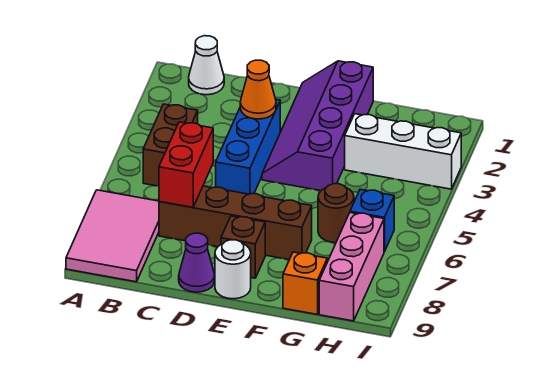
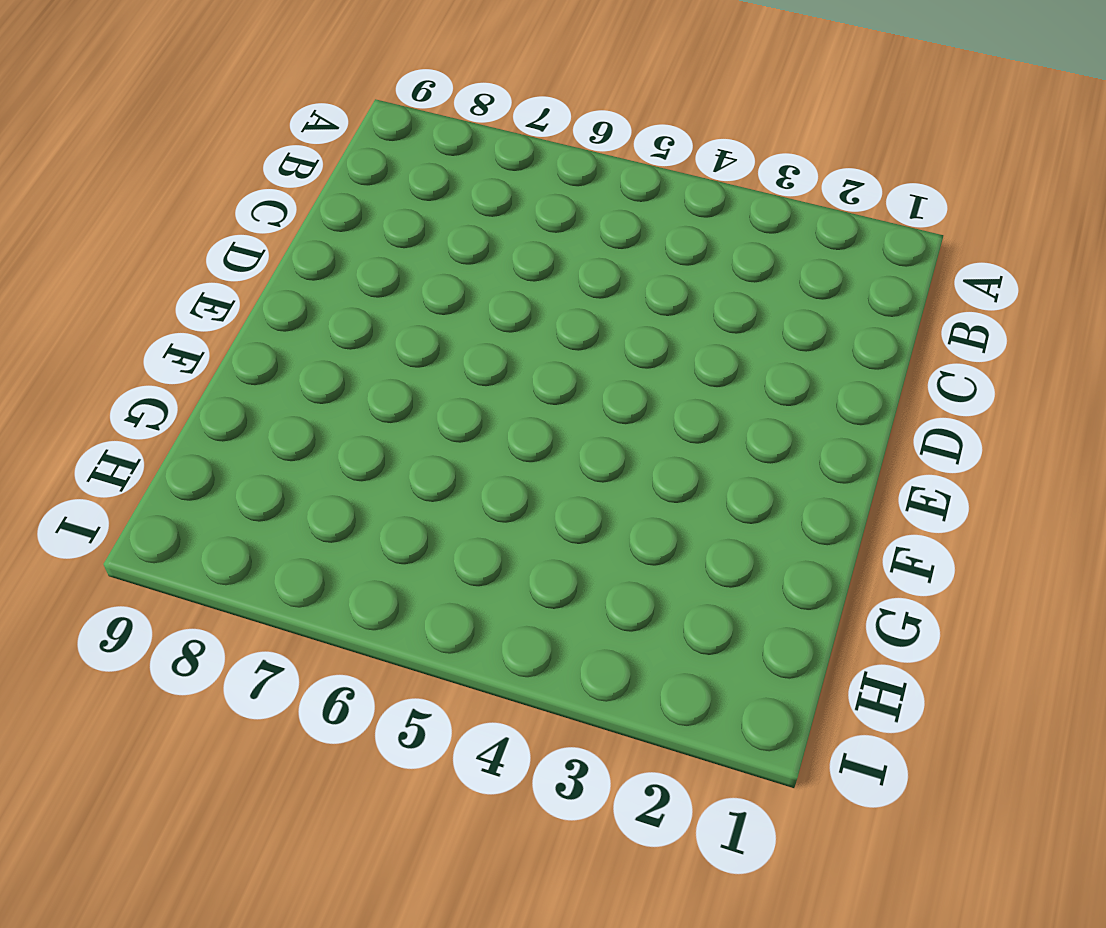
none -> pink 2x3 tile [66,190,159,282]
none -> white 1x1 cone [189,36,224,95]
none -> brown 1x2 brick [143,104,198,186]

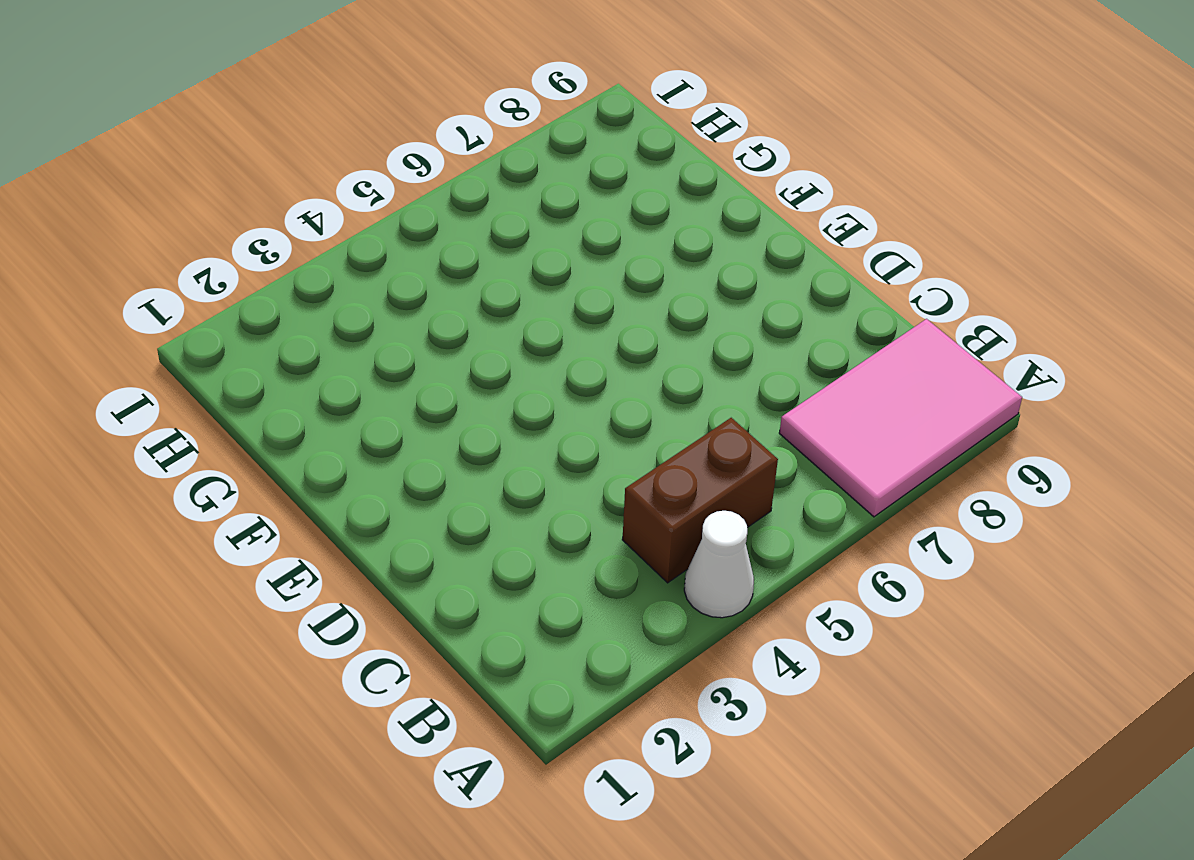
white 1x1 cone [684,511,754,618] -> white 1x1 cone moved to [189,36,224,95]
none -> brown 1x4 brick [159,186,312,260]
none -> blue 1x3 brick [216,100,280,194]
none -> purple 1x1 cone [179,233,215,292]

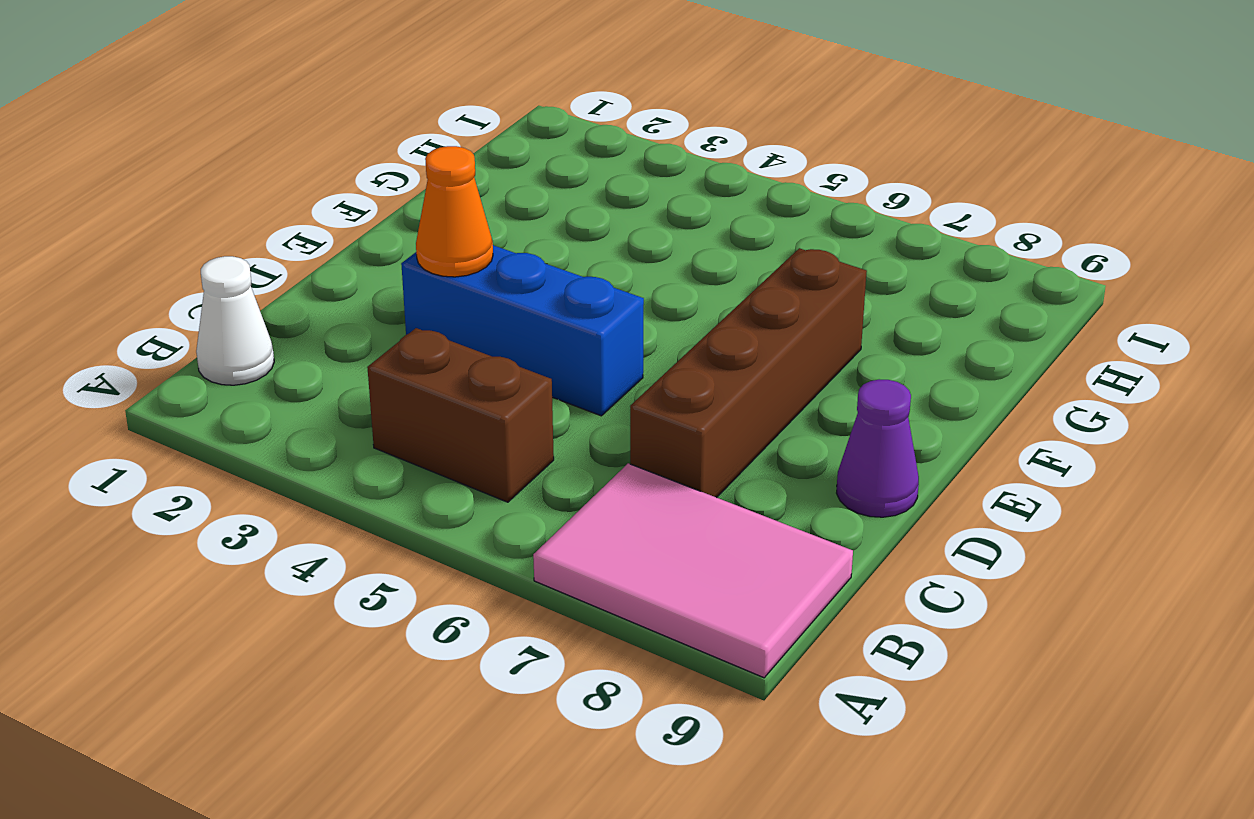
none -> purple 2x4 slope [262,61,373,191]
none -> brown 1x1 brick [221,216,265,278]
none -> white 1x1 round brick [215,240,251,299]

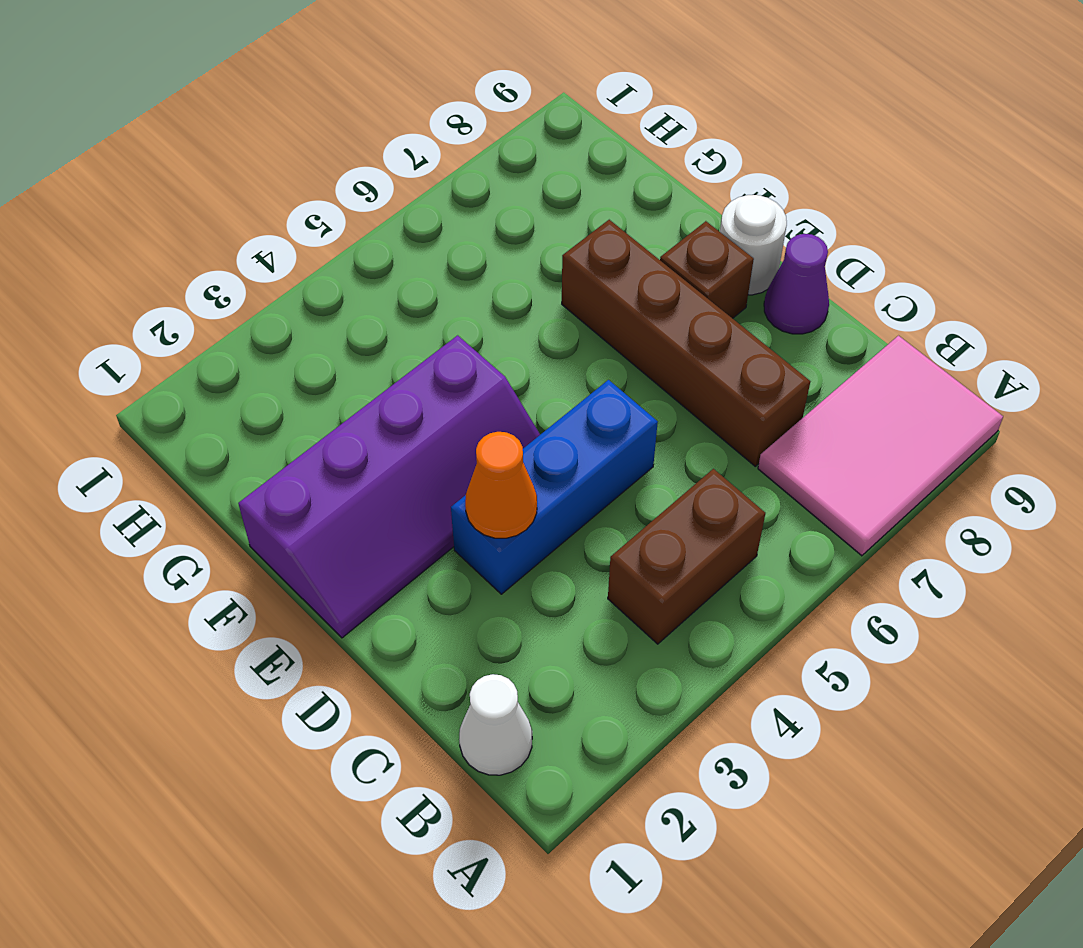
none -> white 1x3 brick [345,114,461,189]
none -> brown 1x1 round brick [318,184,354,243]
none -> orange 1x1 brick [283,252,328,314]

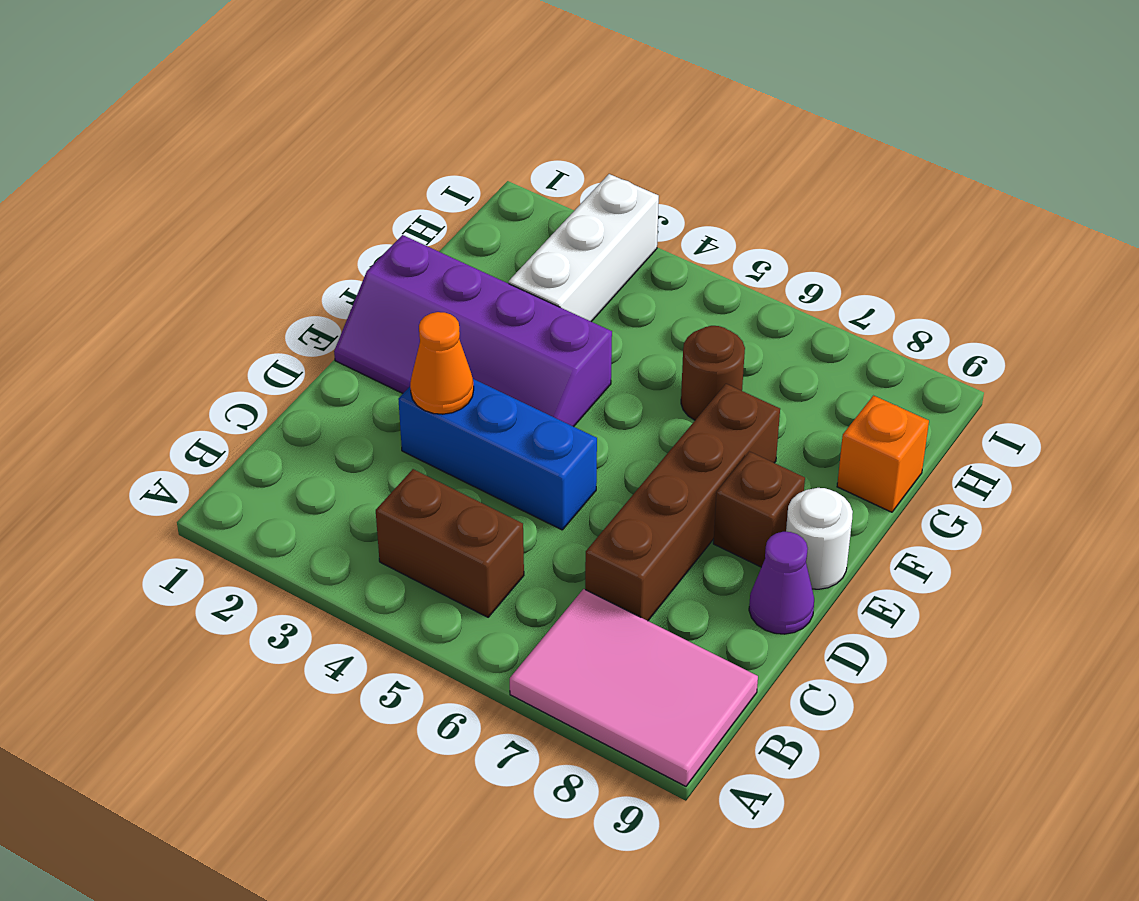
none -> white 1x1 cone [189,36,224,95]
none -> blue 1x1 brick [350,189,394,252]
none -> pink 1x3 brick [319,213,384,321]

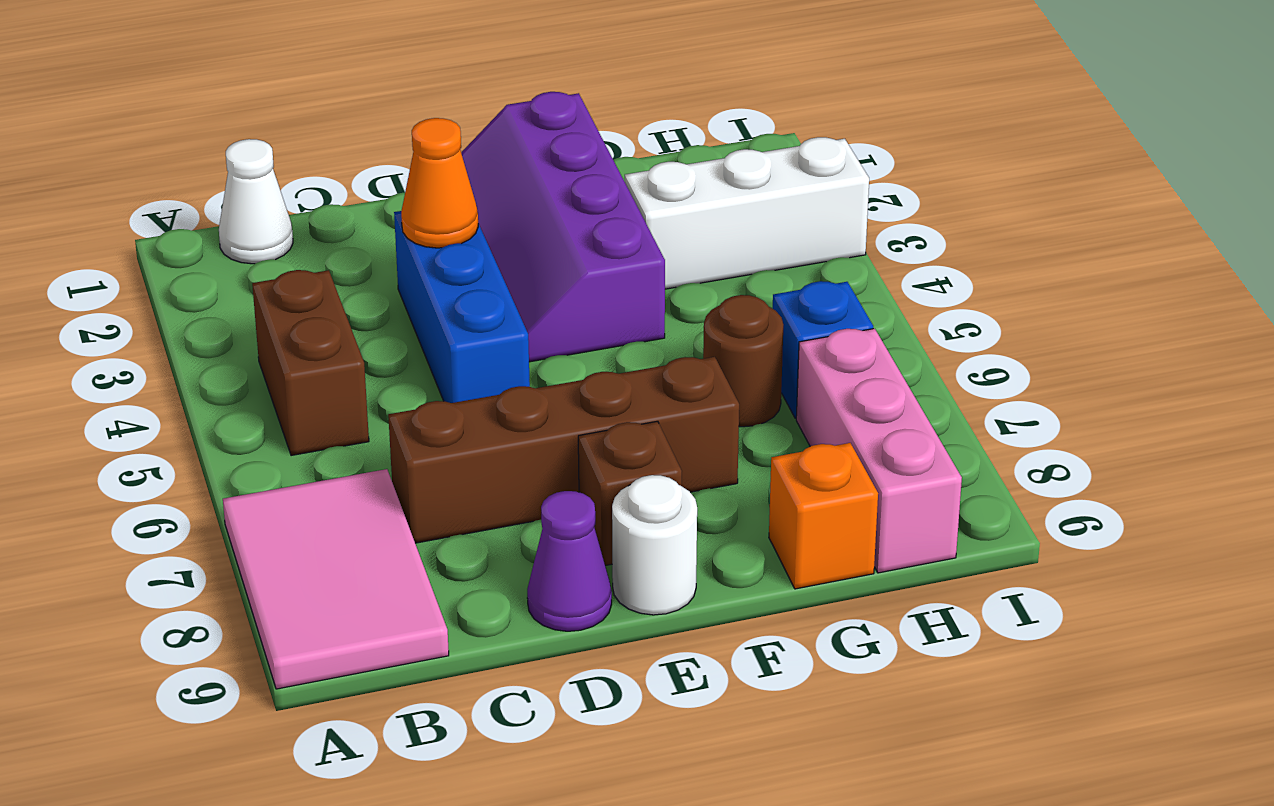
none -> red 1x2 brick [159,122,213,207]

